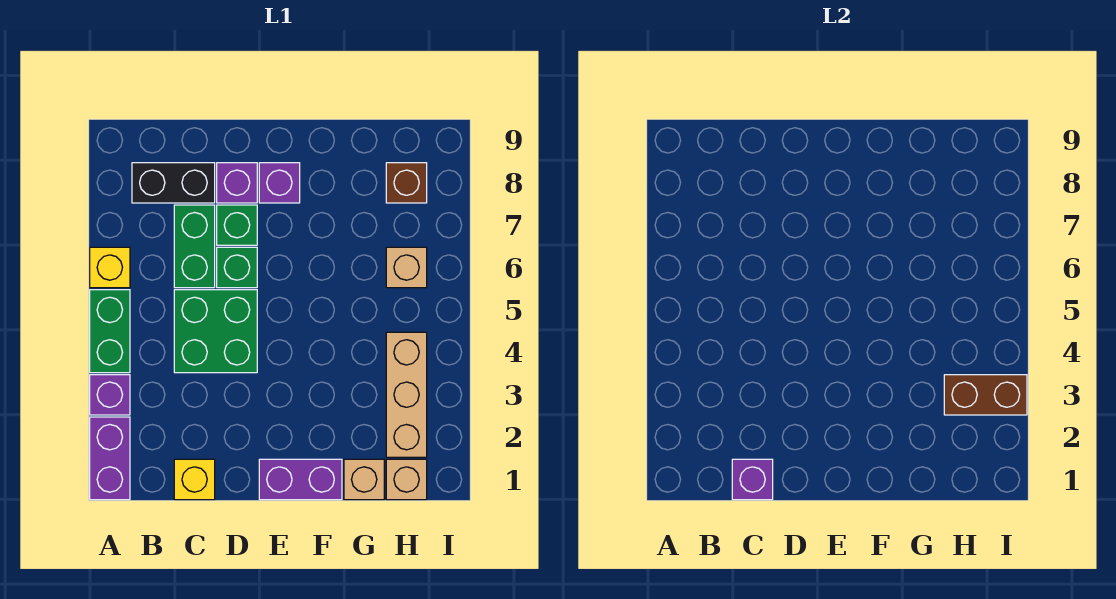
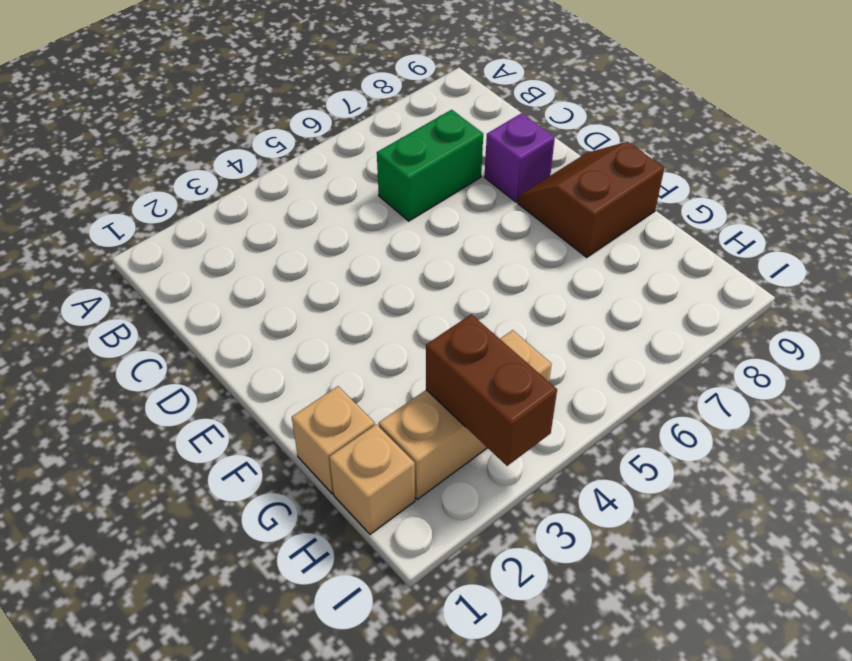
brown 2x2 slope [518,142,664,257] -> purple 1x1 brick [259,163,300,203]
none -> purple 1x2 brick [90,417,130,500]
none -> purple 1x1 brick [90,375,130,415]
none -> green 1x2 brick [90,290,130,373]

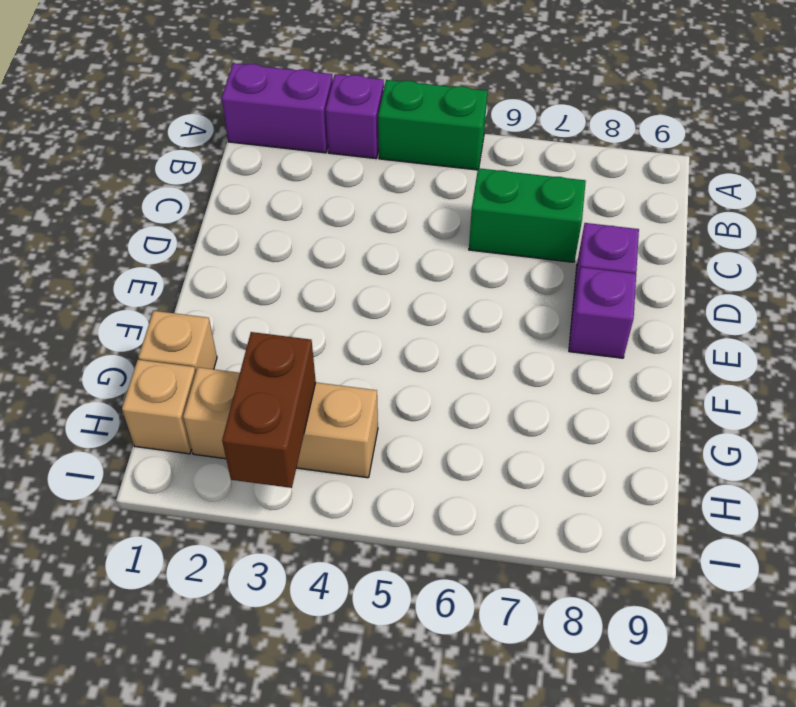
none -> yellow 1x1 brick [90,247,130,288]
none -> black 1x2 brick [132,163,215,203]
none -> yellow 1x1 brick [174,459,215,500]

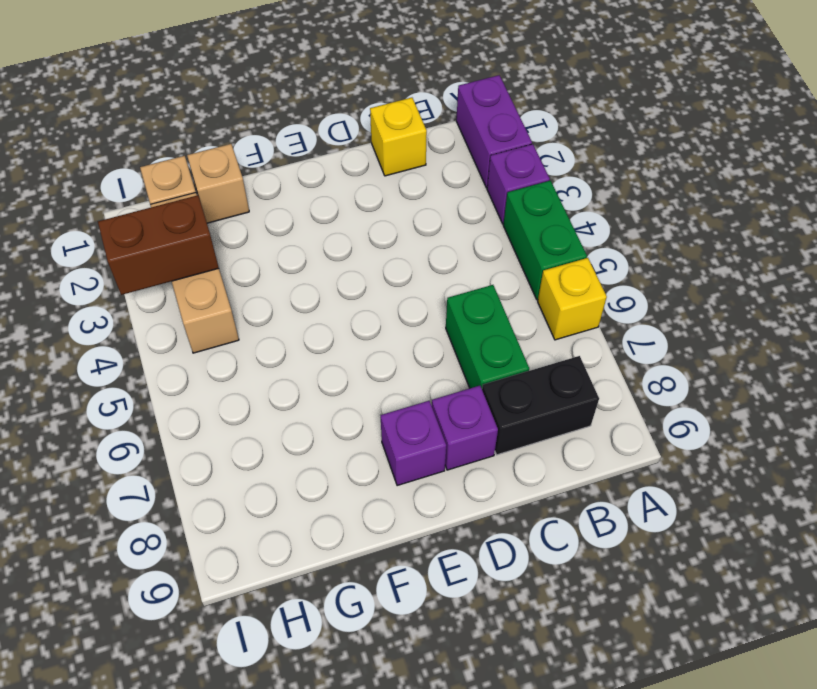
none -> green 2x2 brick [174,290,257,373]
none -> green 1x1 brick [217,247,257,288]
none -> green 1x1 brick [217,205,257,245]

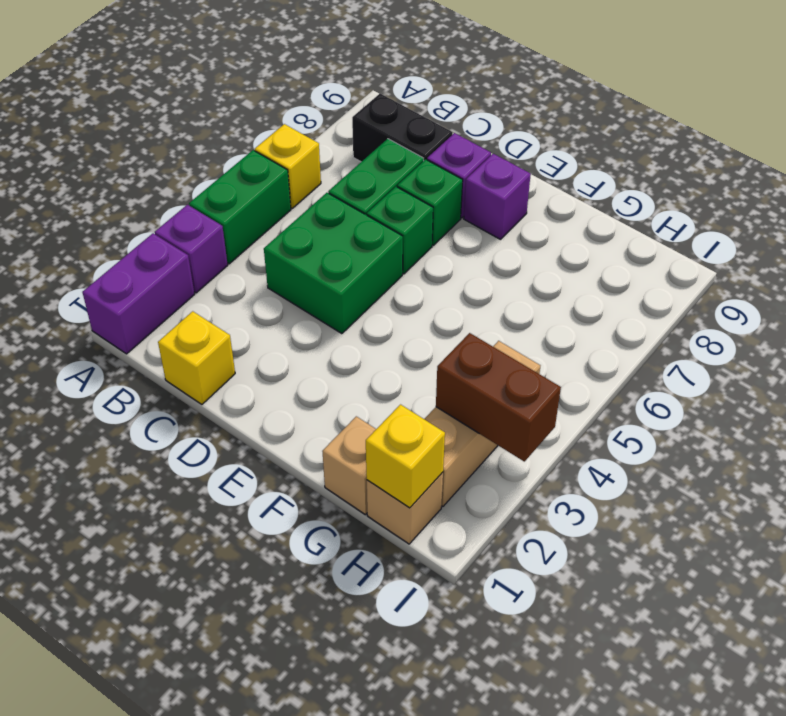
yellow 1x1 brick [366,405,445,508] -> none
none -> purple 1x2 brick [259,459,342,500]
none -> tan 1x1 brick [386,247,427,288]
none -> brown 1x1 brick [386,163,427,203]

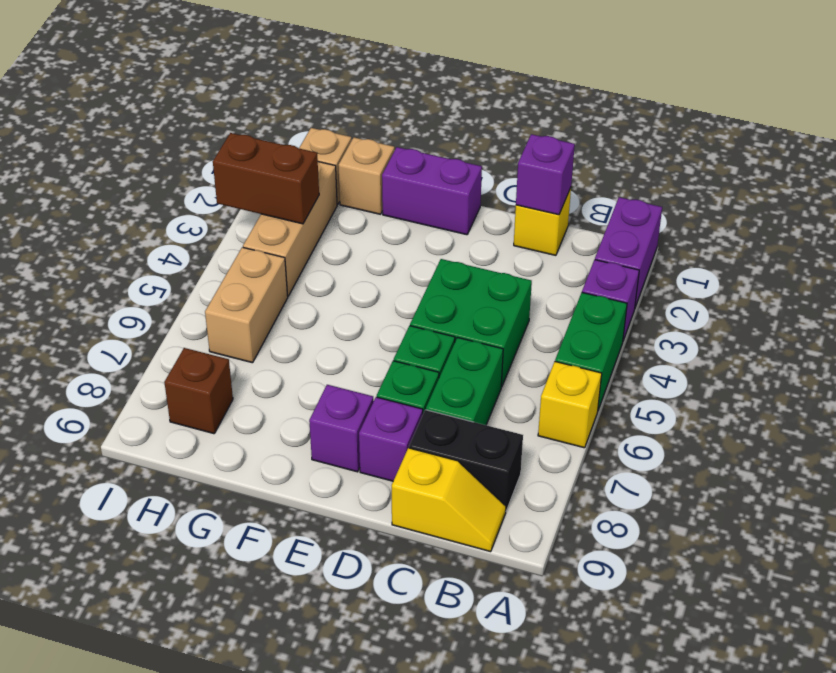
yellow 1x2 slope [392,448,506,552] -> none
tan 1x2 brick [205,247,288,363] -> tan 1x1 brick [386,247,427,288]

